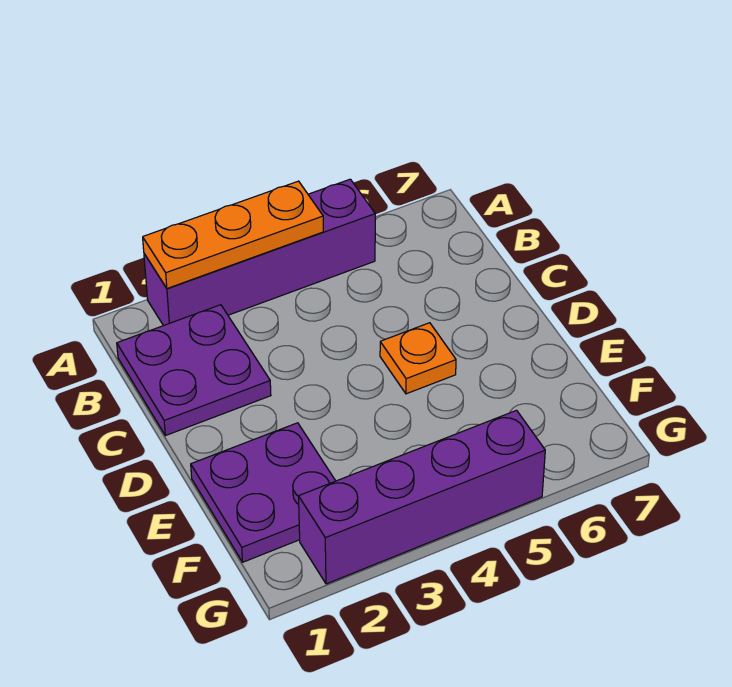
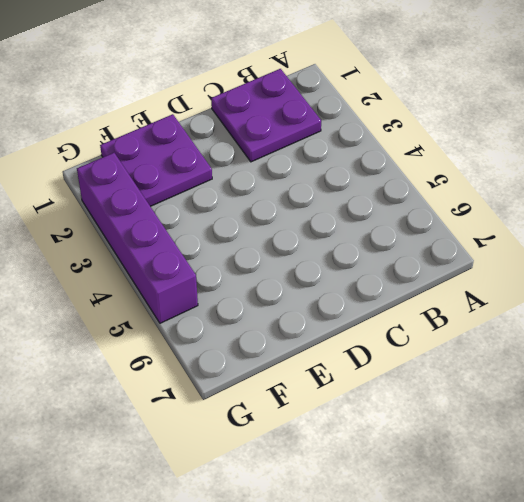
none -> purple 1x4 brick [144,179,375,326]
none -> orange 1x1 plate [380,323,456,394]

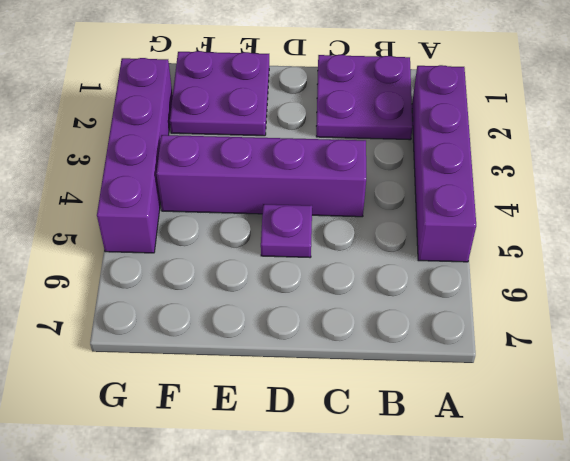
purple 1x4 brick [156,135,366,217] -> none
purple 1x1 plate [261,204,312,257] -> orange 1x1 plate [380,323,456,394]
none -> orange 1x3 plate [143,181,323,288]

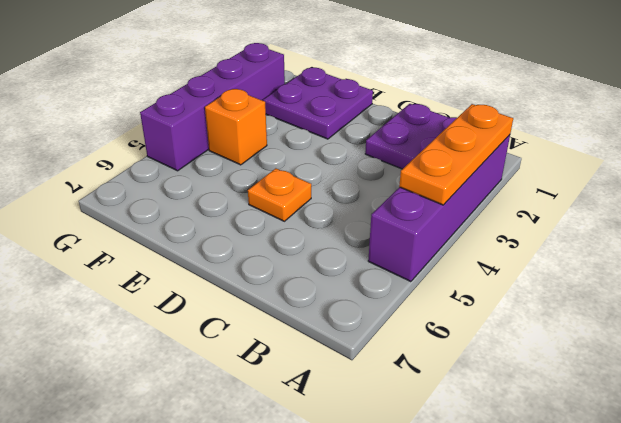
orange 1x1 brick [205,89,267,165] -> none

